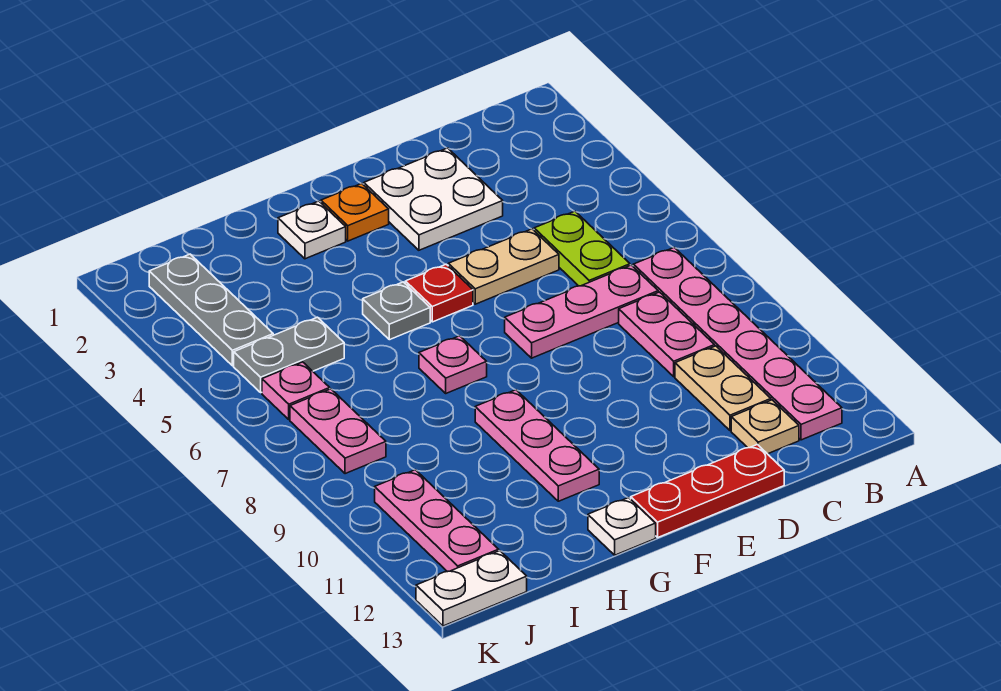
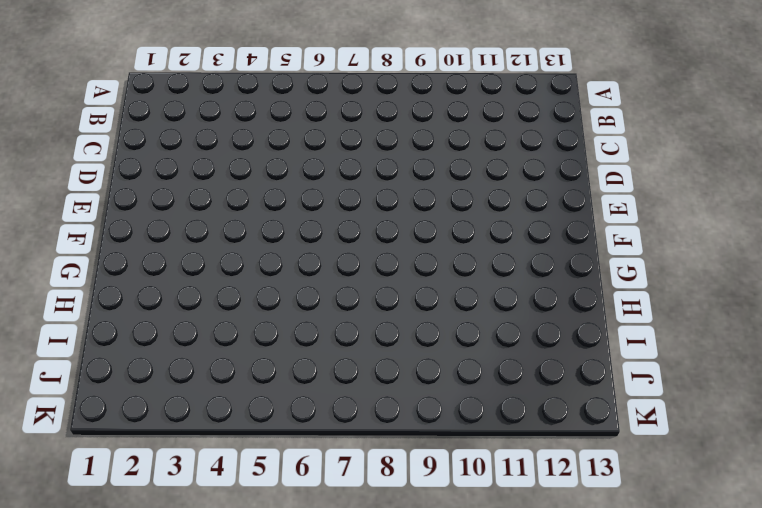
none -> pink 1x6 plate [633,248,842,440]
none -> lime 1x2 plate [534,211,630,286]
none -> pink 1x3 plate [505,265,658,358]

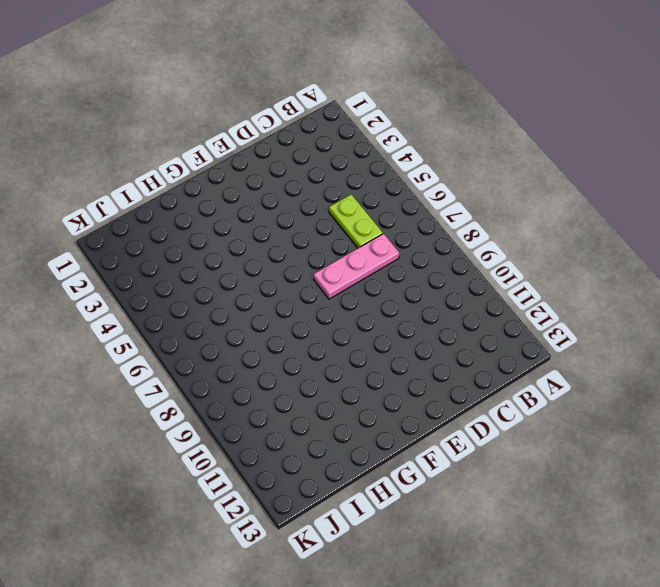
none -> pink 1x6 plate [633,248,842,440]
none -> pink 1x2 plate [619,292,715,377]
none -> tan 1x2 plate [675,346,771,431]

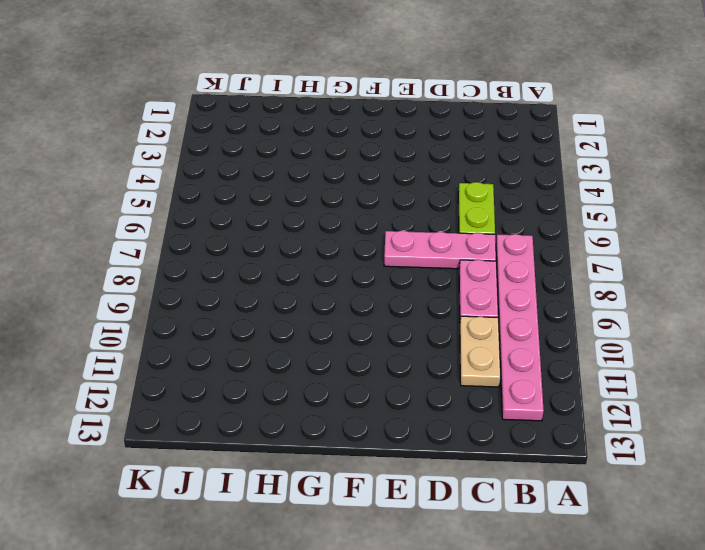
none -> tan 1x1 plate [731,400,799,454]
none -> white 2x2 plate [364,148,503,250]
none -> tan 1x2 plate [448,229,559,304]

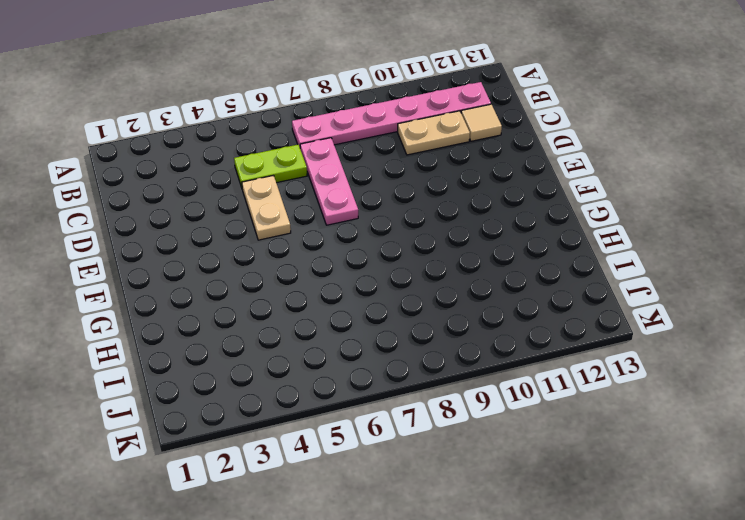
tan 1x1 tile [461,104,502,141] -> tan 1x1 plate [731,400,799,454]
none -> pink 1x2 plate [619,292,715,377]
none -> white 2x2 plate [364,148,503,250]
none -> red 1x3 plate [631,445,784,537]

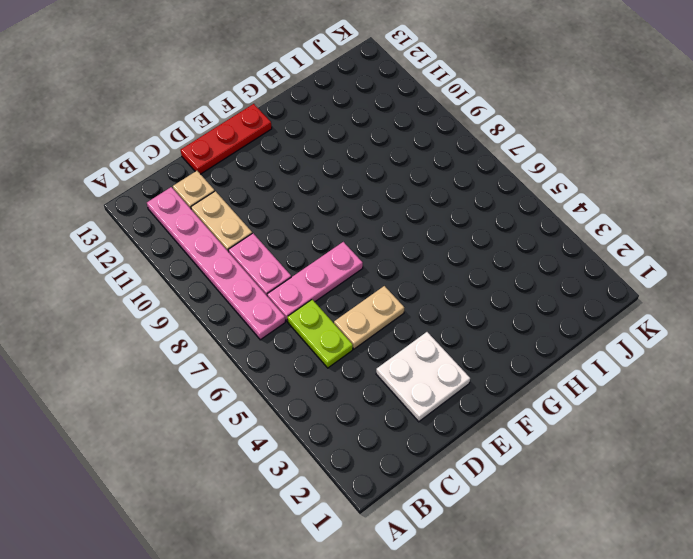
none -> orange 1x1 plate [321,183,389,241]
none -> red 1x1 plate [405,264,473,322]
none -> white 1x1 plate [278,201,346,259]

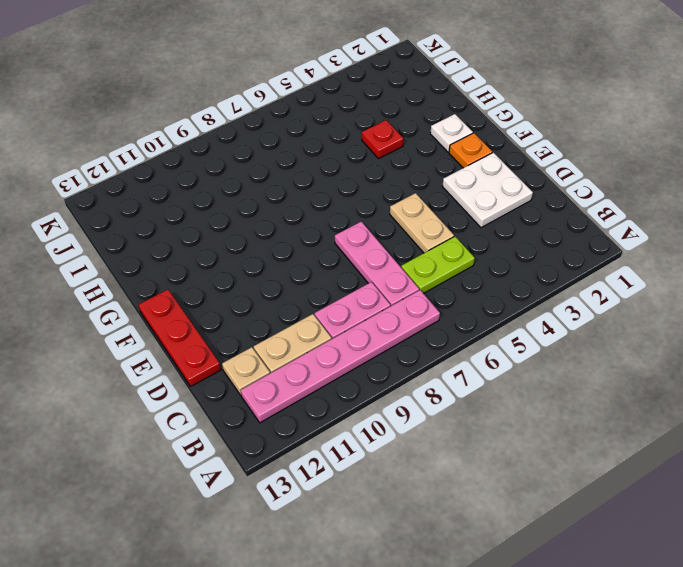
red 1x1 plate [362,120,403,159] -> red 1x1 plate moved to [405,264,473,322]
none -> grey 1x1 plate [363,282,430,340]
none -> pink 1x1 plate [419,336,487,393]
none -> pink 1x3 plate [475,390,599,501]

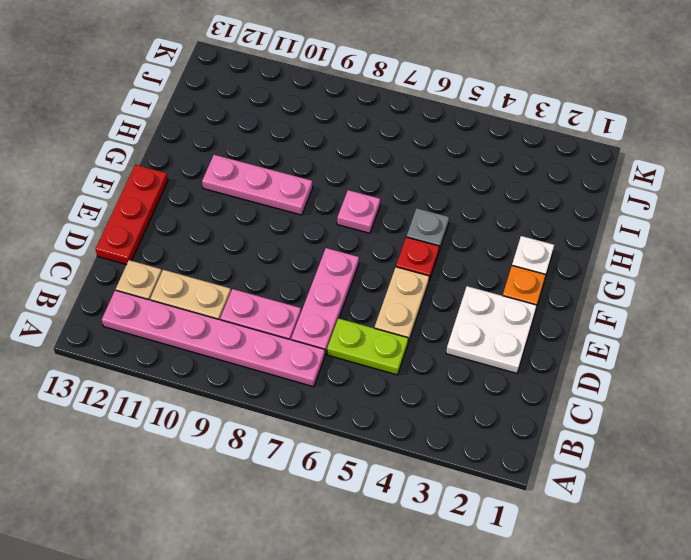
none -> white 1x1 plate [588,498,656,555]
none -> grey 1x2 plate [234,317,344,393]
none -> grey 1x3 plate [149,254,273,366]

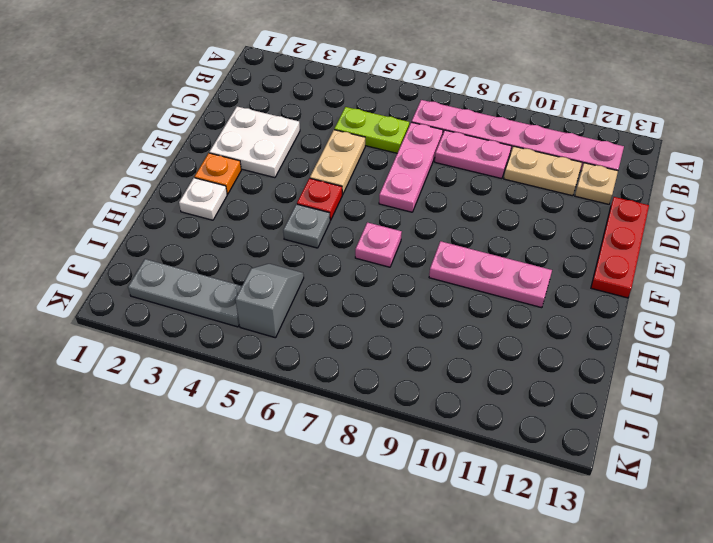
grey 1x2 slope [235,264,304,338] -> grey 1x2 plate [234,317,344,393]
none -> white 1x1 plate [588,498,656,555]
none -> pink 1x1 plate [262,362,330,420]
none -> pink 1x2 plate [290,389,386,474]

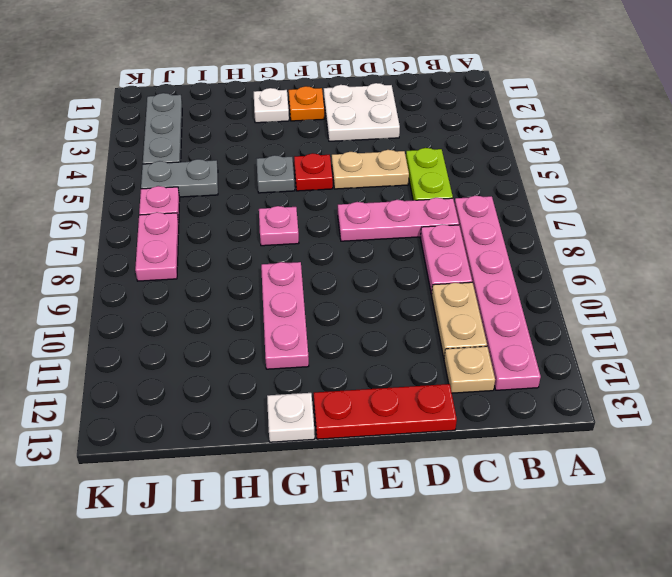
none -> pink 1x3 plate [375,470,499,572]
none -> white 1x2 plate [416,551,527,626]

